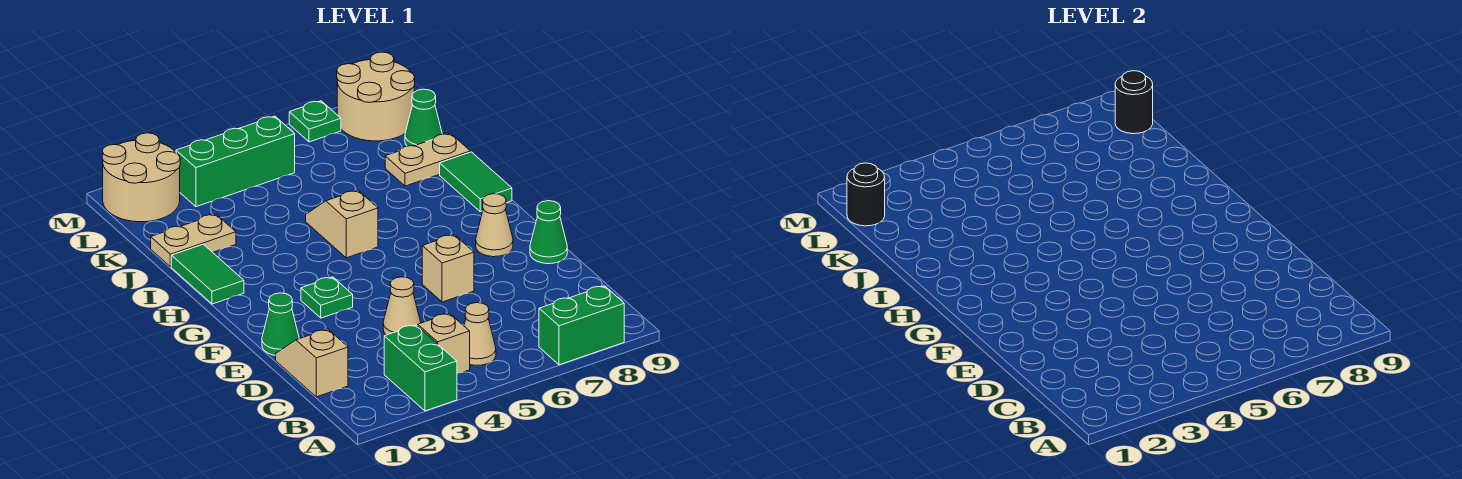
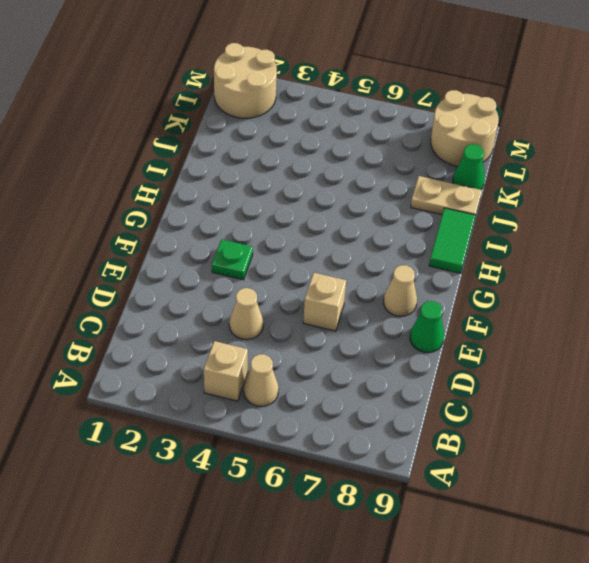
none -> green 1x2 brick [384,325,457,411]
none -> green 1x2 brick [539,286,624,365]
none -> tan 1x2 slope [276,329,348,397]

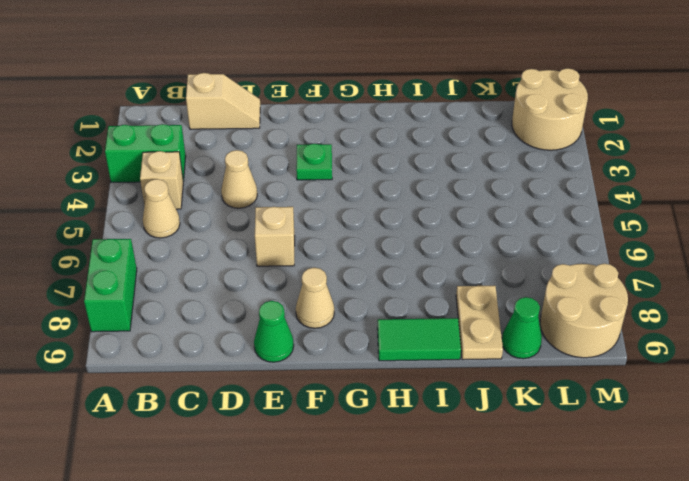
none -> green 1x1 cone [262,293,299,355]
none -> green 1x2 tile [171,244,244,304]
none -> tan 1x2 slope [306,190,378,258]

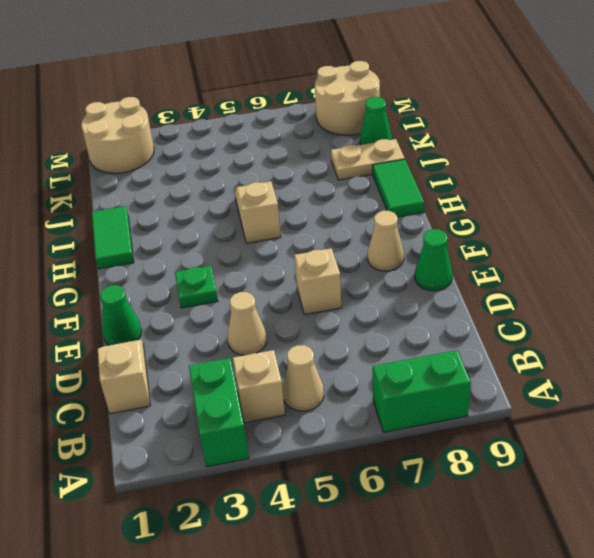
none -> tan 1x2 plate [151,214,236,267]
none -> green 1x3 brick [176,116,295,207]
none -> green 1x1 plate [289,101,341,142]

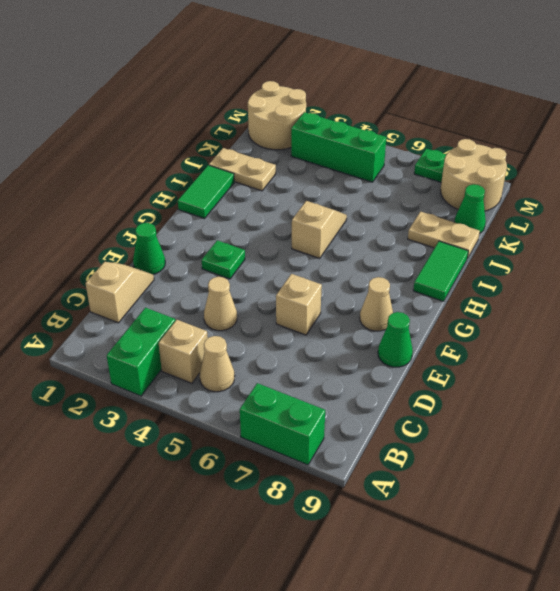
none -> black 1x1 round brick [847,163,885,226]
none -> black 1x1 round brick [1115,71,1153,134]

